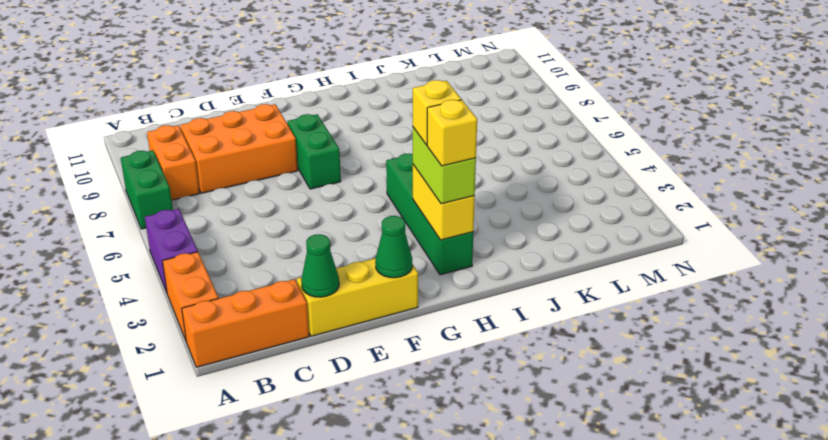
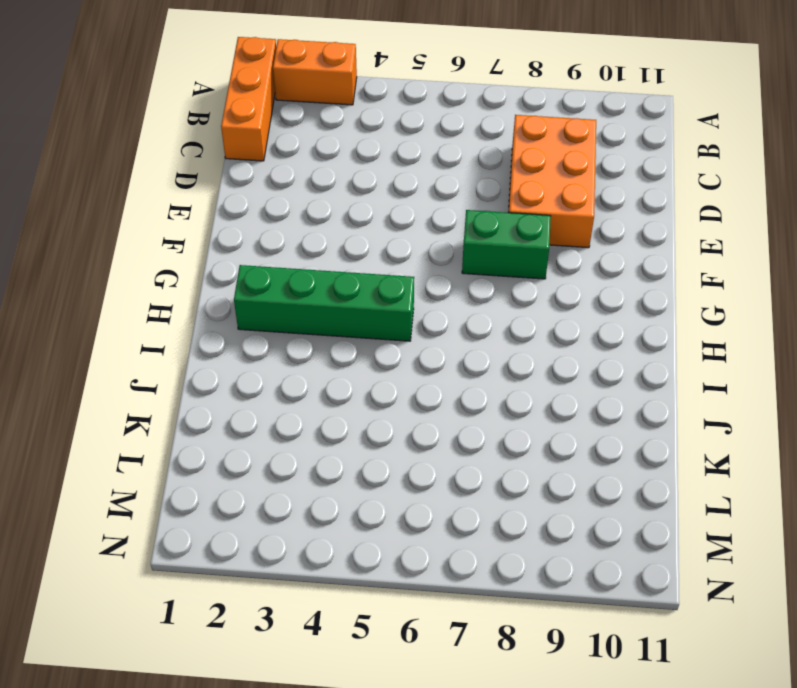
none -> purple 1x2 brick [145,209,198,293]
none -> green 1x2 brick [121,150,173,229]
none -> orange 1x2 brick [147,125,199,200]

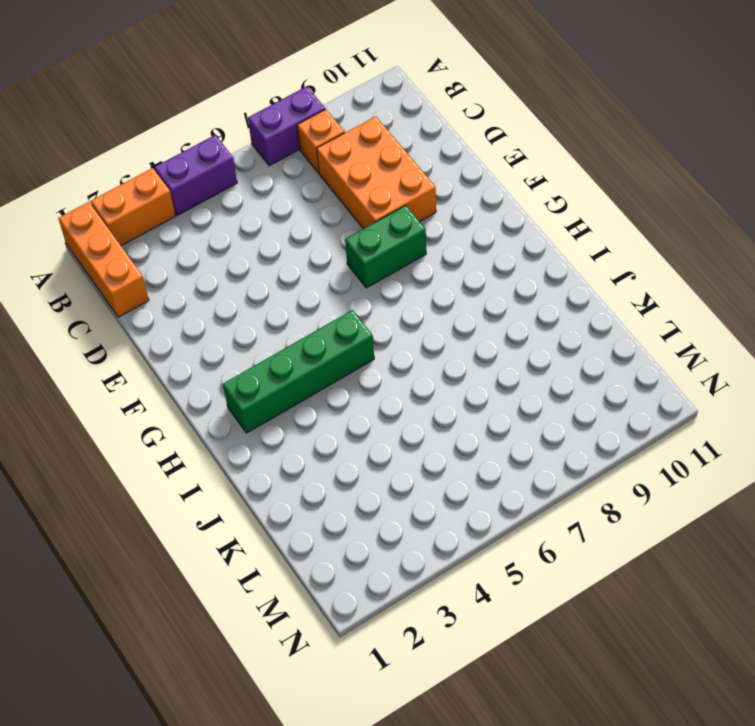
purple 1x2 brick [248,86,325,166] -> green 1x2 brick [121,150,173,229]
orange 1x1 brick [297,109,345,173] -> orange 1x2 brick [147,125,199,200]
none -> yellow 1x3 brick [297,258,418,336]
none -> green 1x1 cone [301,234,339,297]
none -> green 1x1 cone [375,216,412,278]

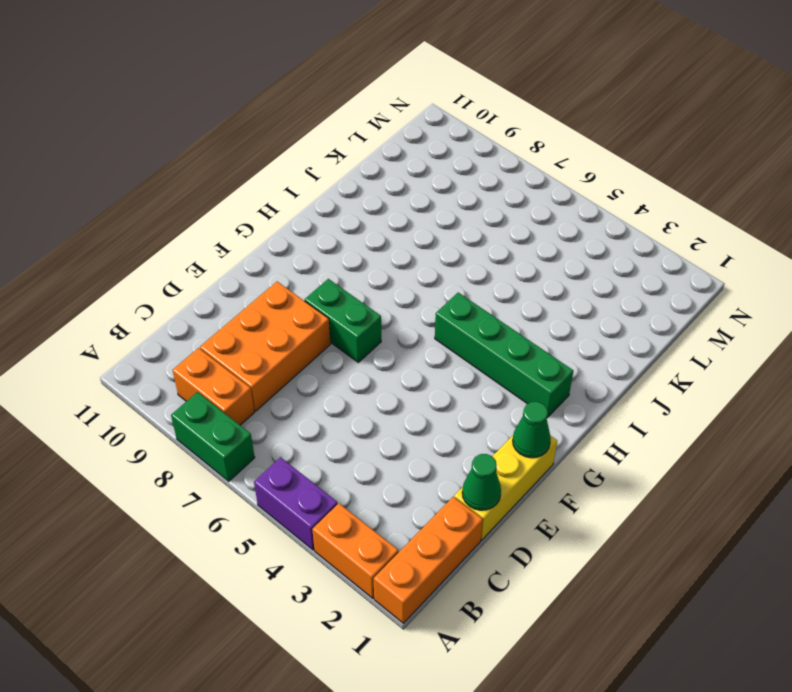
none -> yellow 1x2 brick [413,165,475,240]
none -> lime 1x2 brick [413,127,476,204]
none -> yellow 1x1 brick [427,100,477,166]

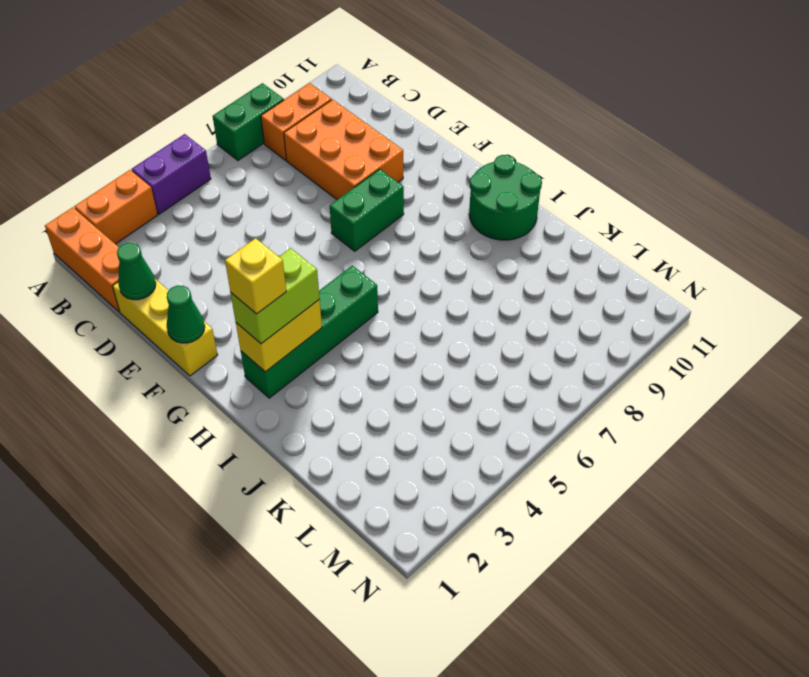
green 2x2 round brick [469,155,542,240] -> none
none -> yellow 1x1 brick [413,80,461,145]

